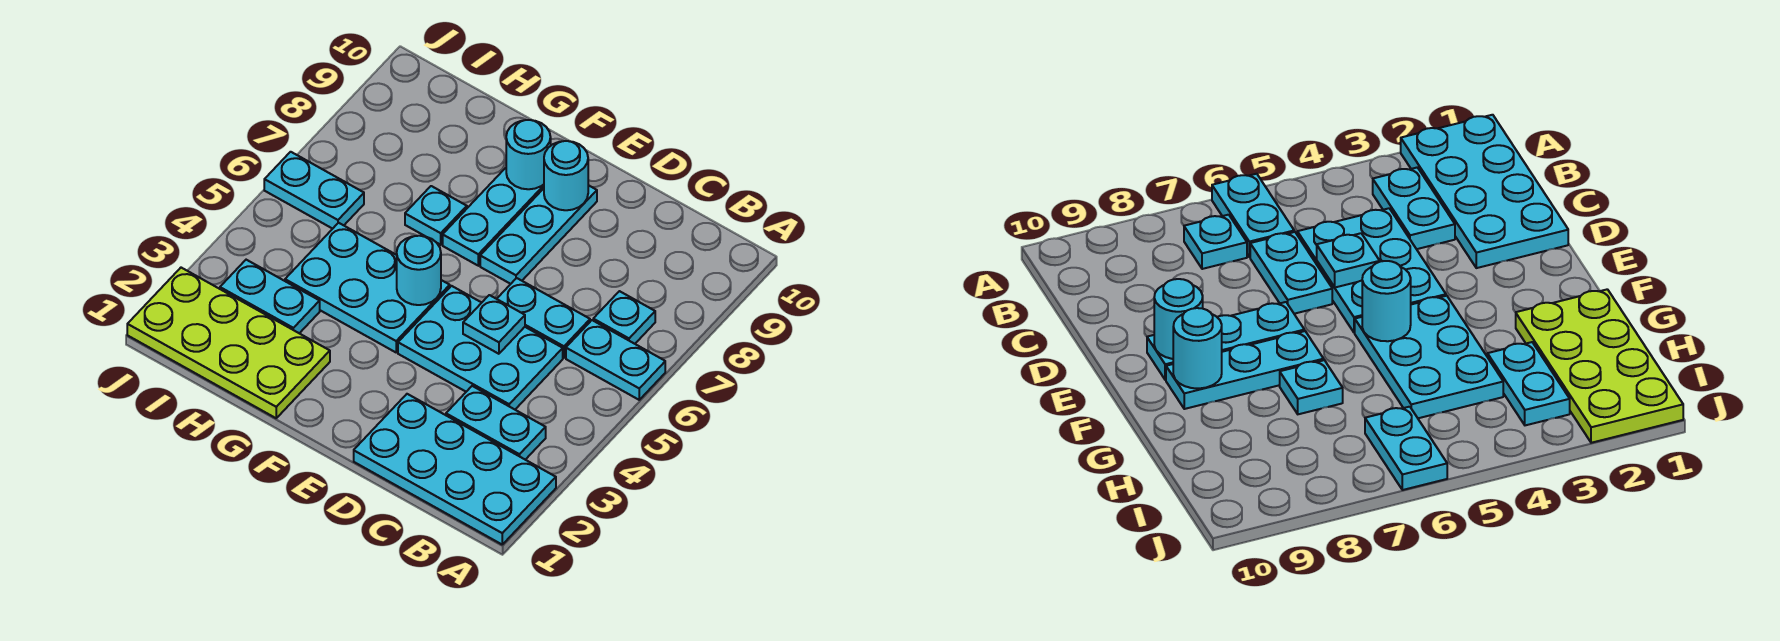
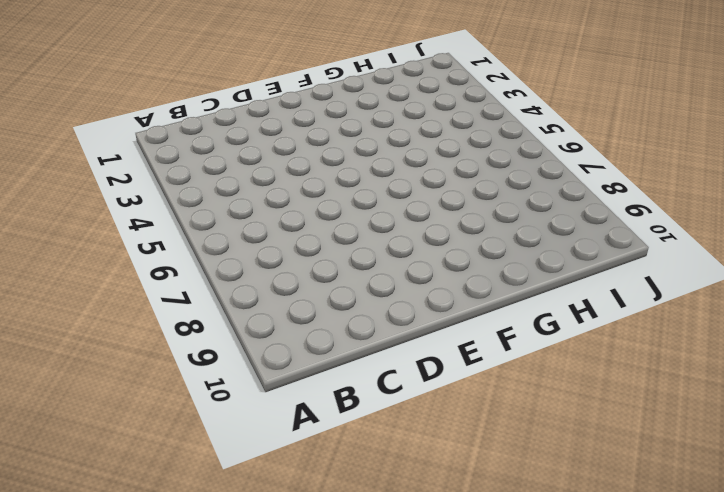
none -> cyan 2x4 plate [354,394,556,544]
none -> cyan 1x2 plate [566,320,665,400]
none -> cyan 1x2 plate [446,386,546,460]

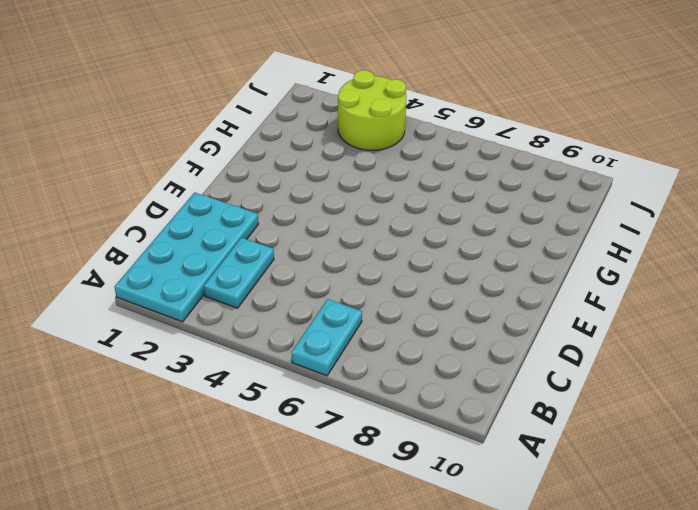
lime 2x2 round brick [338,70,406,150] -> cyan 1x2 plate [220,260,320,333]
none -> cyan 1x1 plate [593,291,655,344]
none -> cyan 2x3 plate [398,286,563,409]
none -> cyan 1x2 plate [497,278,590,358]

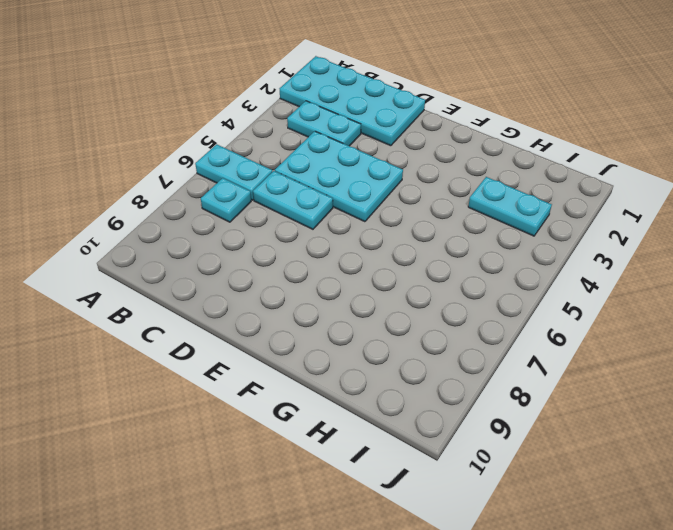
none -> cyan 1x3 plate [480,185,597,284]
none -> cyan 2x3 plate [285,223,450,352]
none -> cyan 1x3 plate [443,168,544,266]

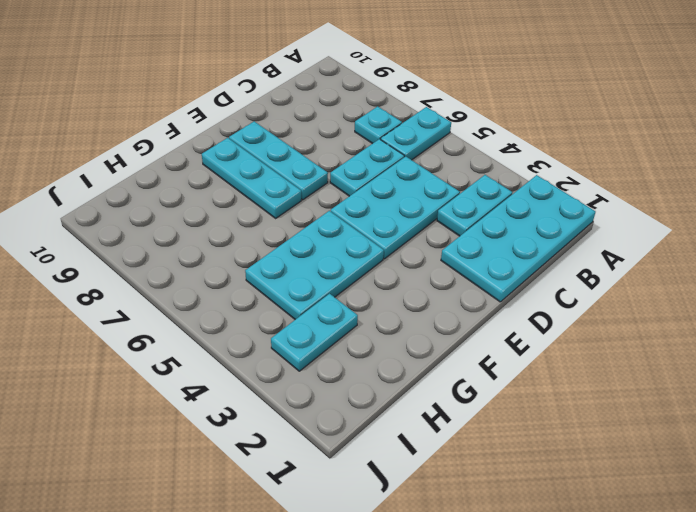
none -> lime 2x4 plate [127,268,330,418]
none -> cyan 1x1 plate [405,186,467,245]
none -> cyan 1x2 plate [264,152,364,229]

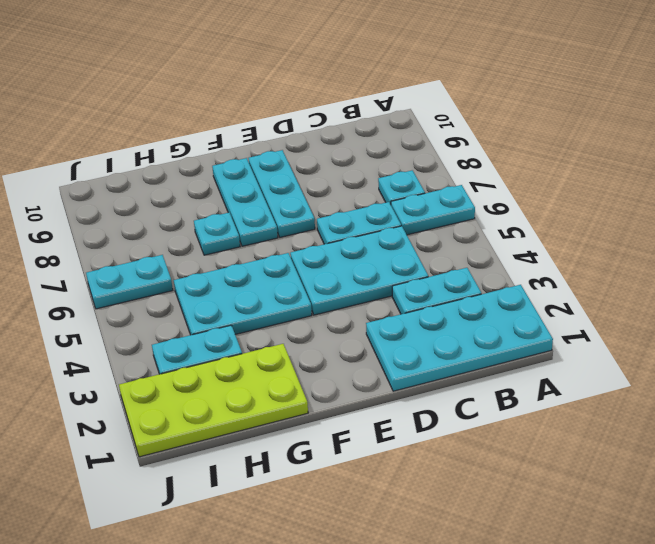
none -> cyan 1x1 plate [463,295,525,354]
none -> cyan 1x1 round brick [544,141,588,210]
none -> cyan 1x1 round brick [397,236,441,305]

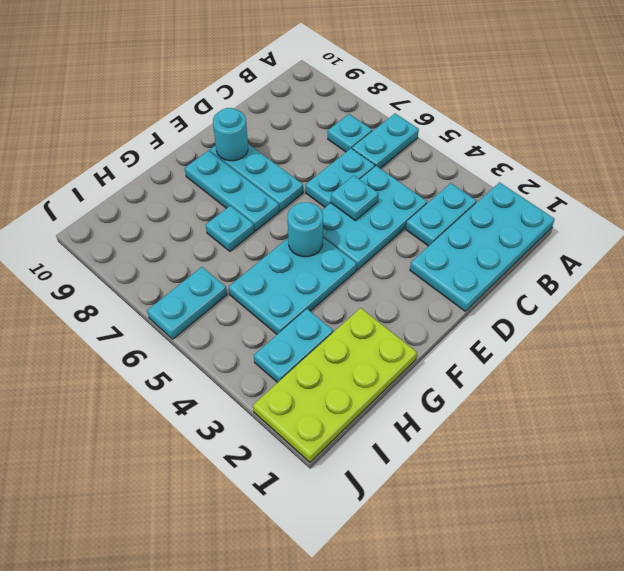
none -> cyan 1x1 round brick [506,120,551,189]

